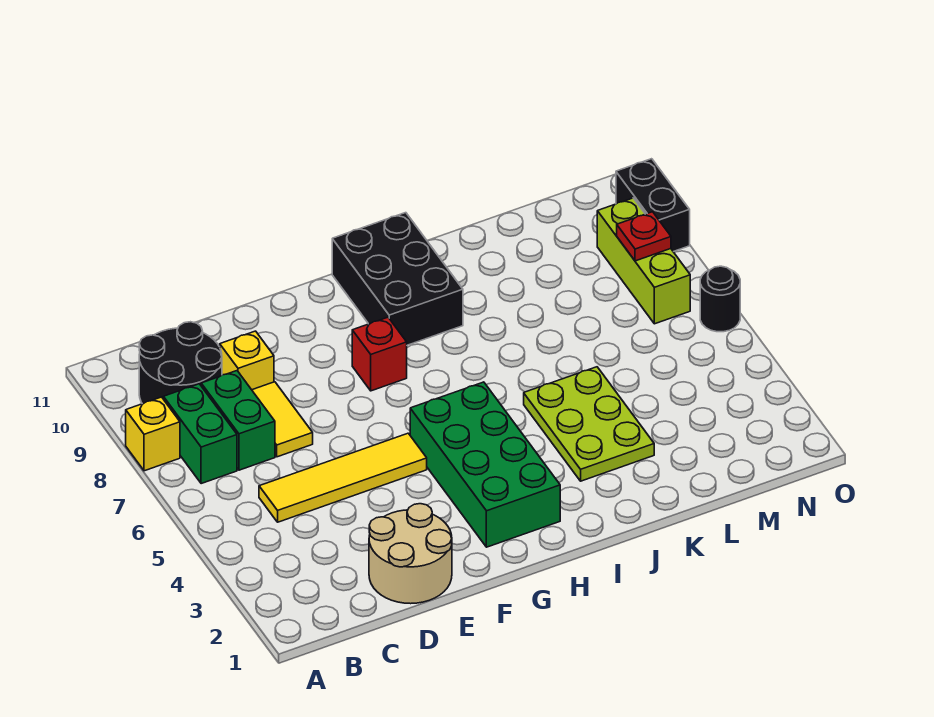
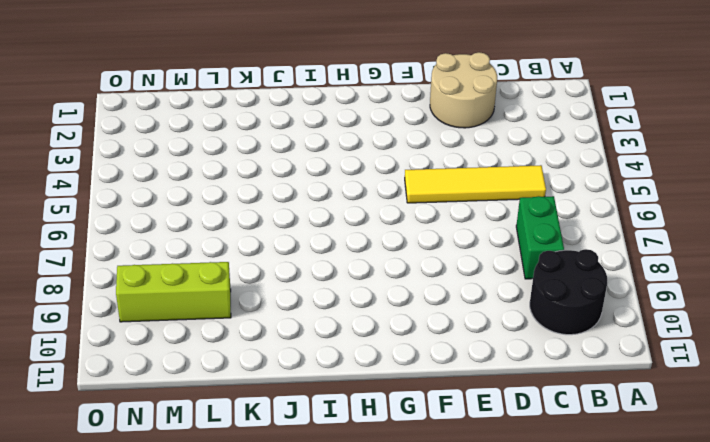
lime 1x3 brick [116,262,231,322] -> lime 1x3 brick turned to [597,198,690,324]
none -> yellow 1x1 brick [126,397,180,471]
none -> green 1x2 brick [163,384,237,484]
none -> yellow 1x2 tile [252,382,313,457]

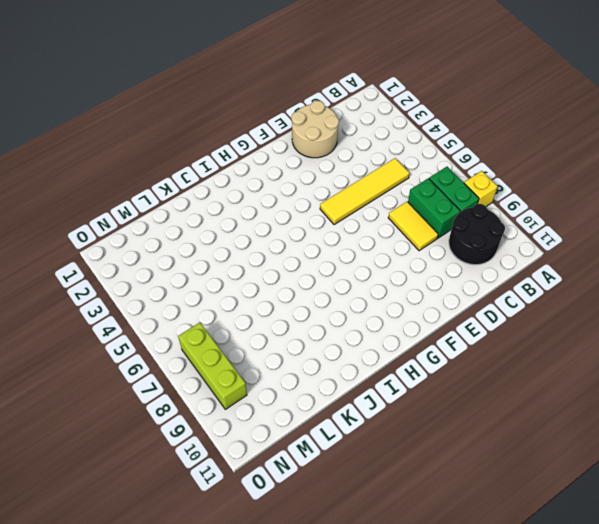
none -> yellow 1x1 brick [220,331,274,390]
none -> green 2x4 brick [410,382,560,547]
none -> red 1x1 brick [352,317,407,391]

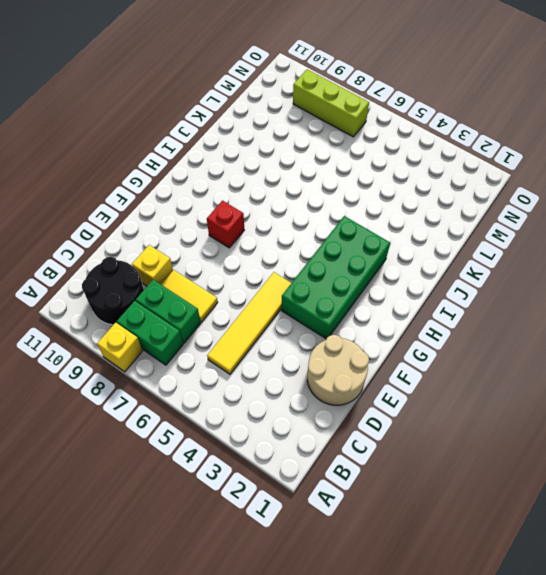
green 2x4 brick [281,216,390,339] -> green 2x4 brick turned to [410,382,560,547]
none -> black 2x3 brick [332,213,463,345]
none -> lime 2x3 plate [524,367,654,481]
none -> black 1x1 round brick [700,266,740,332]

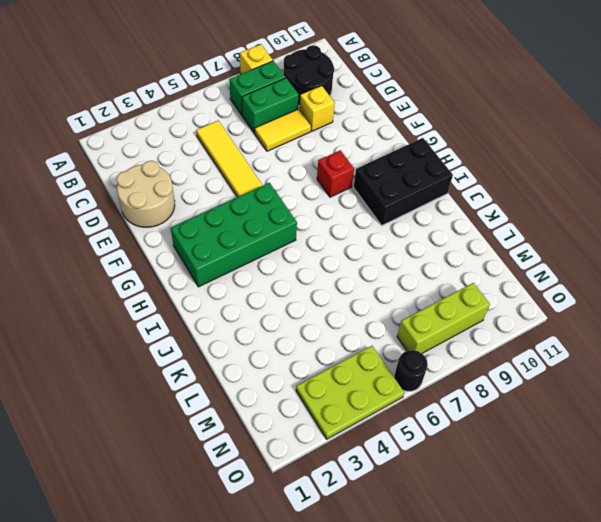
lime 2x3 plate [296,346,404,439] -> lime 2x3 plate moved to [524,367,654,481]
none -> black 1x2 brick [616,159,690,252]
none -> red 1x1 plate [617,212,671,261]

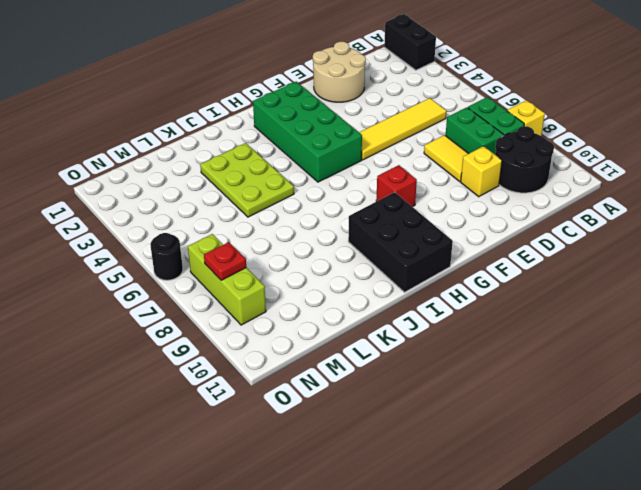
black 1x2 brick [384,14,436,70] -> black 1x2 brick moved to [616,159,690,252]

